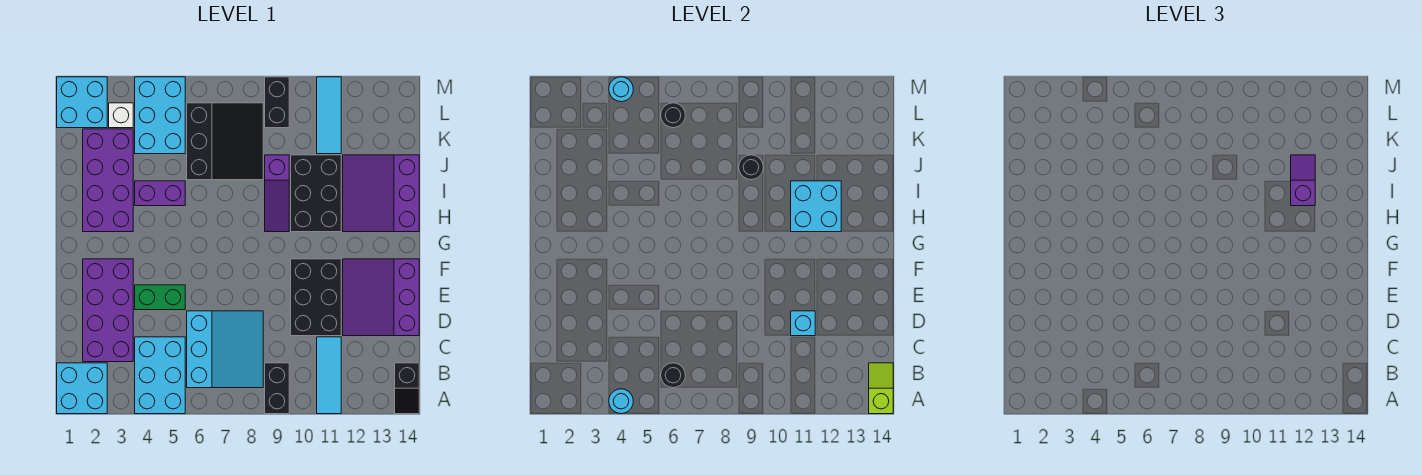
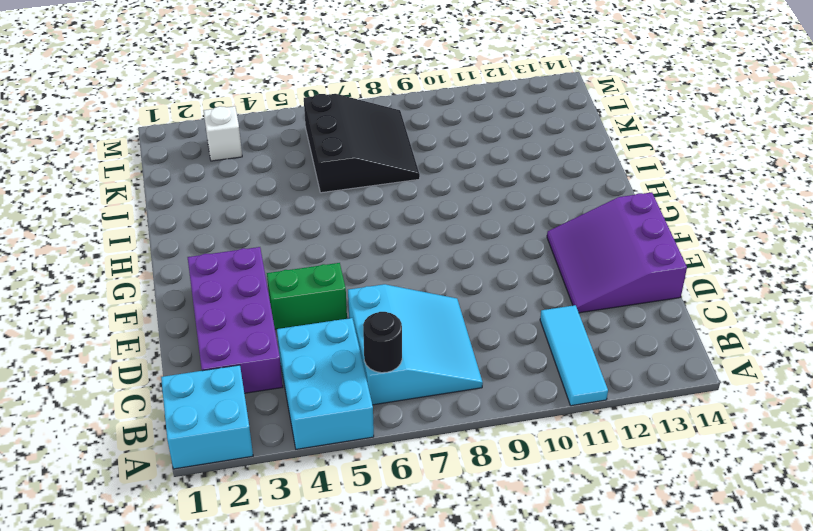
none -> black 1x2 brick [265,363,289,414]
none -> black 1x2 slope [395,363,419,414]
none -> black 2x3 brick [291,259,341,336]
none -> purple 2x4 brick [83,129,133,232]

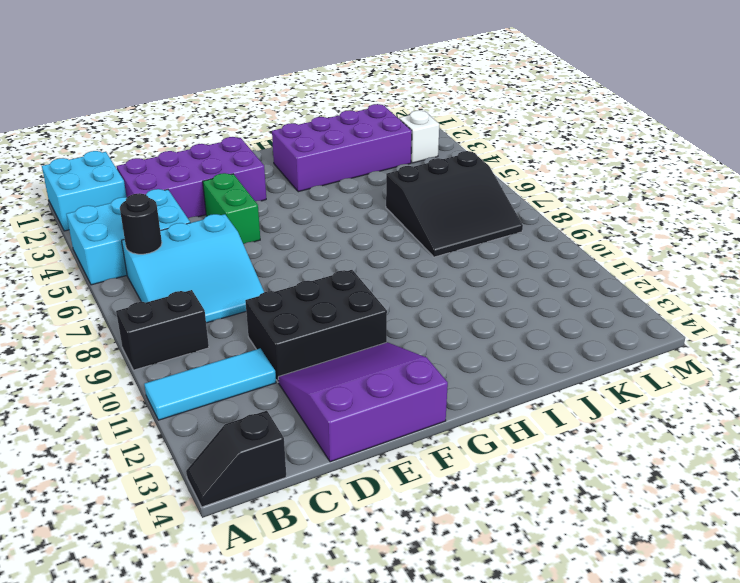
none -> purple 1x3 slope [265,155,289,232]
none -> black 2x3 brick [291,155,341,232]
none -> purple 3x3 slope [343,155,419,232]
none -> purple 1x2 brick [135,181,185,206]

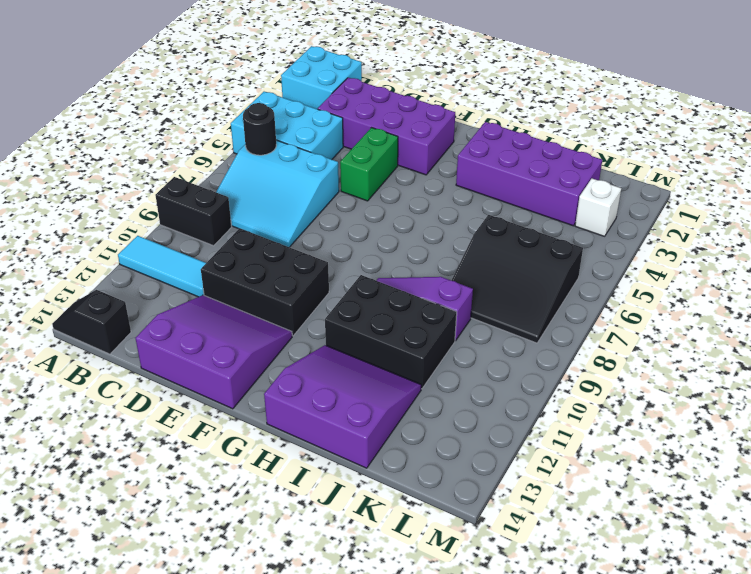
none -> purple 1x2 brick [135,181,185,206]
none -> cyan 2x3 brick [135,77,185,154]
none -> cyan 1x3 tile [317,77,341,154]
none -> cyan 2x2 brick [57,77,107,128]

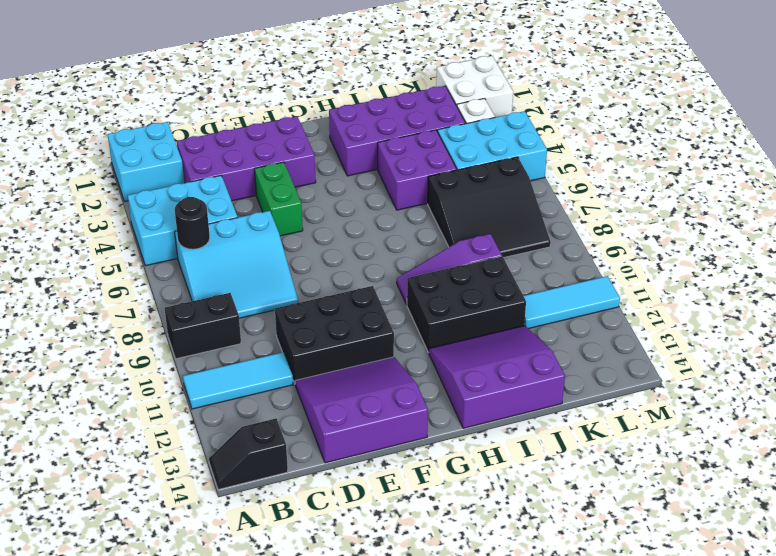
purple 2x2 brick [378,130,457,210] -> purple 1x2 brick [135,181,185,206]
white 2x2 brick [436,56,513,117] -> cyan 2x2 brick [57,77,107,128]
none -> black 1x2 brick [265,77,289,128]
none -> cyan 1x1 round brick [609,389,633,414]
none -> lime 1x2 slope [869,363,893,414]
none -> cyan 1x1 brick [791,311,815,336]

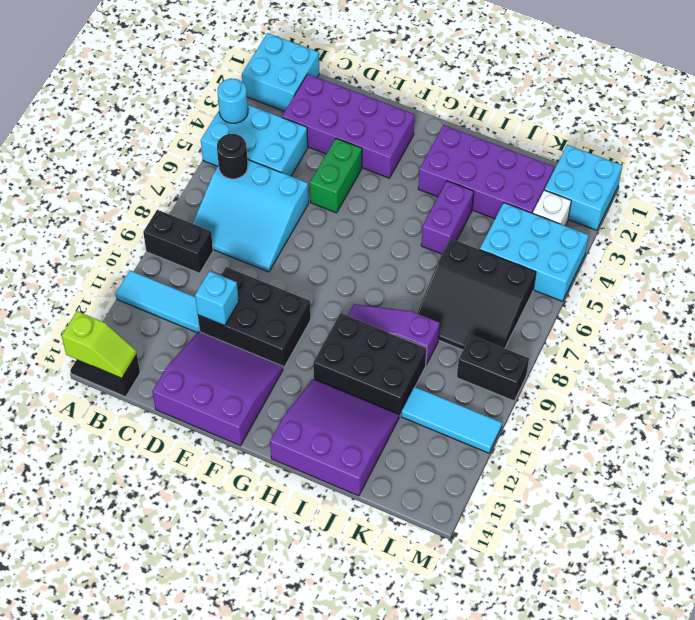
none -> cyan 2x2 brick [791,181,841,232]
none -> black 1x1 round brick [739,155,763,180]
none -> black 1x1 round brick [661,103,685,128]
none -> cyan 1x1 round brick [609,77,633,102]

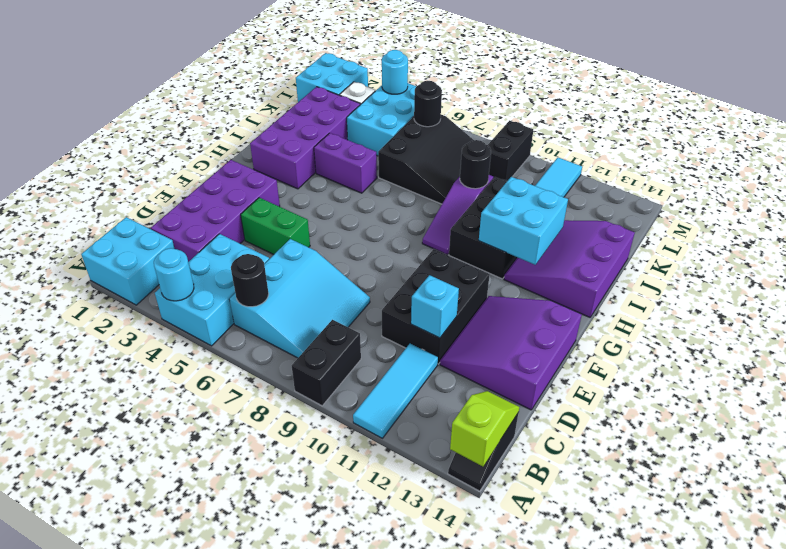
none -> purple 1x2 slope [1291,155,1315,206]

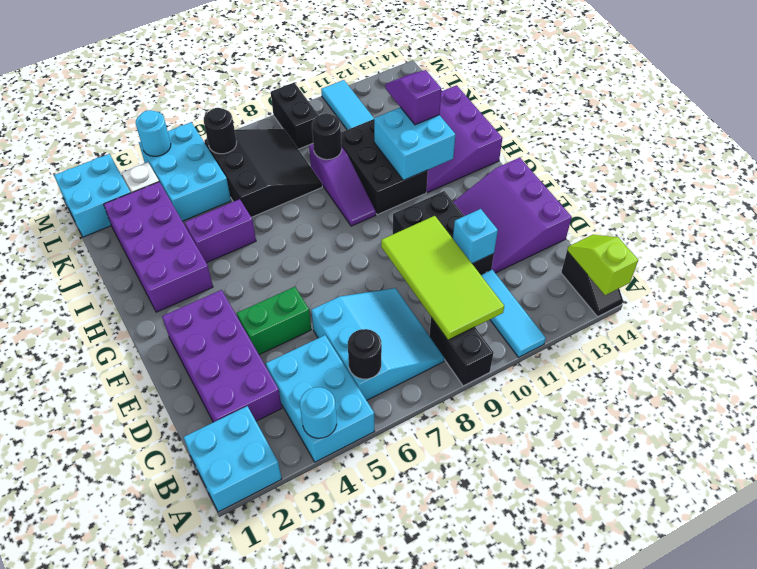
lime 2x4 tile [381,216,504,340] -> none

